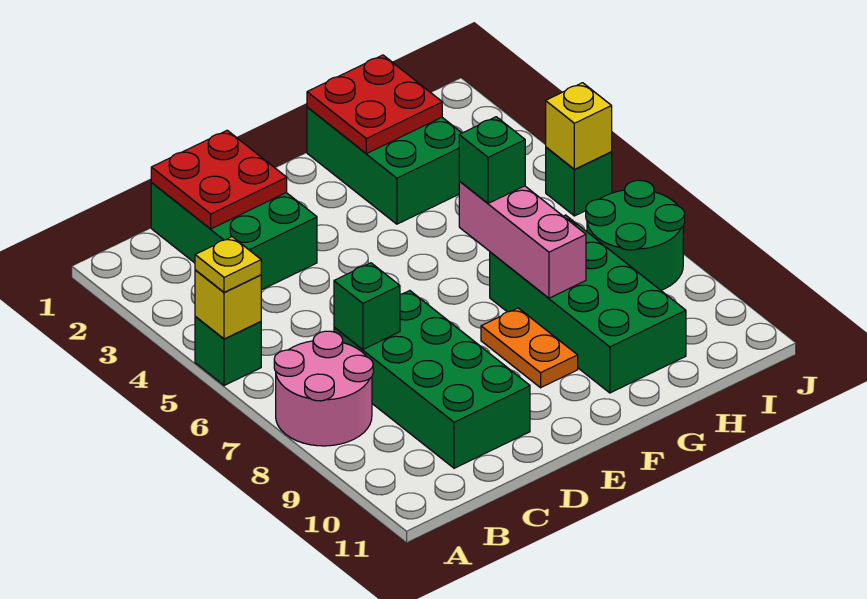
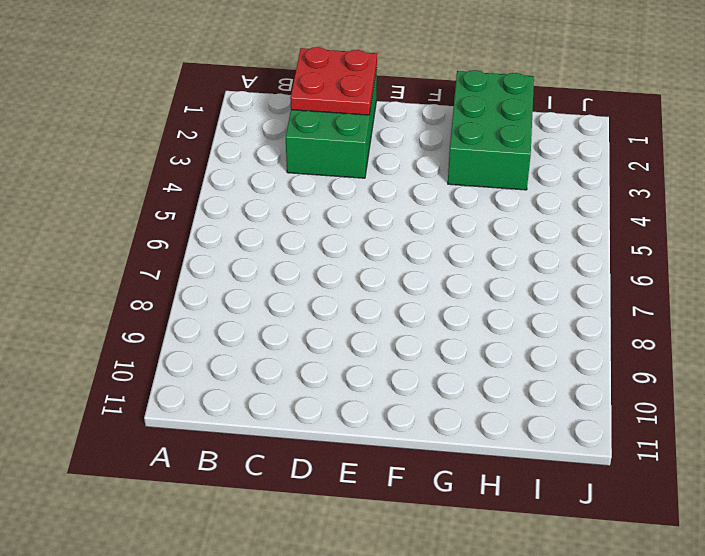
none -> green 1x1 brick [195,317,261,386]
none -> pink 2x2 round brick [274,331,373,446]
none -> green 2x4 brick [334,291,530,468]

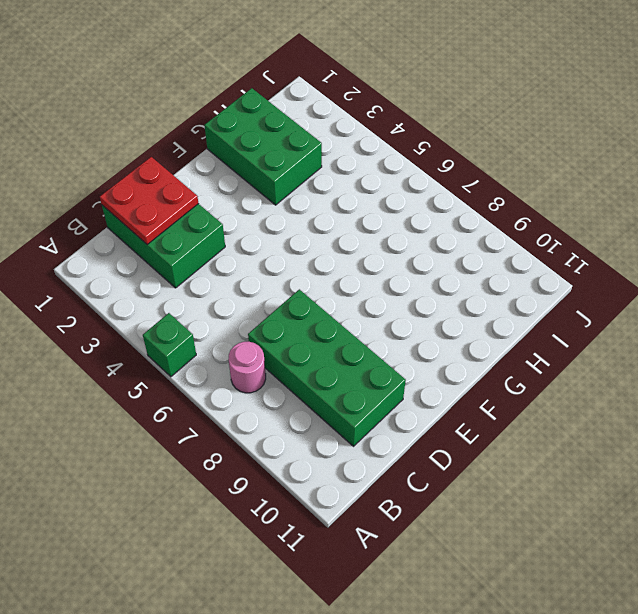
pink 1x1 round brick [228,341,266,393] -> pink 2x2 round brick [274,331,373,446]
none -> orange 1x2 plate [481,308,578,388]
none -> green 2x4 brick [490,215,686,393]
none -> green 2x2 round brick [586,180,685,290]

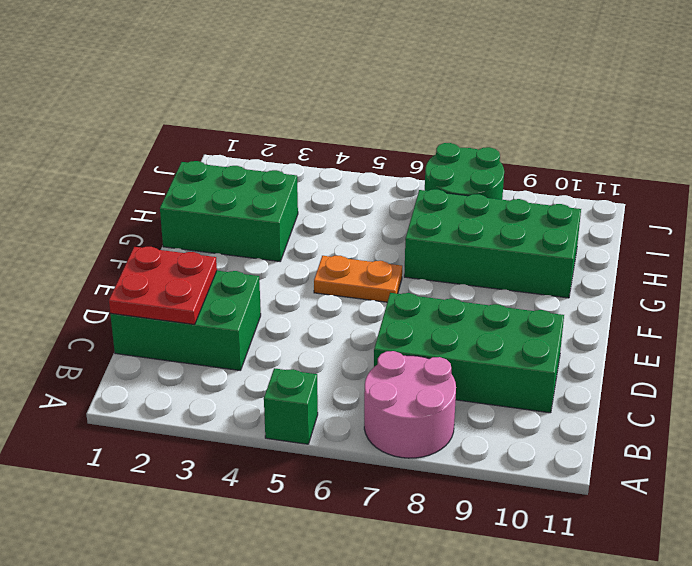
orange 1x2 plate [314,256,402,302] -> orange 1x2 plate moved to [481,308,578,388]
none -> green 1x1 brick [546,147,612,216]
none -> yellow 1x1 brick [195,270,261,339]
none -> green 1x1 brick [334,263,400,349]

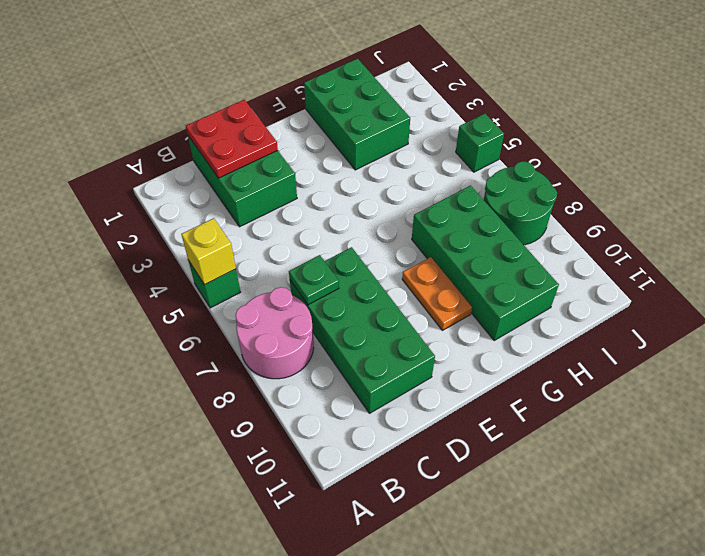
green 1x1 plate [289,255,339,305] -> green 1x1 brick [334,263,400,349]
none -> red 2x2 plate [307,55,442,154]
none -> pink 1x3 brick [459,181,586,298]
none -> yellow 1x1 brick [546,83,612,169]

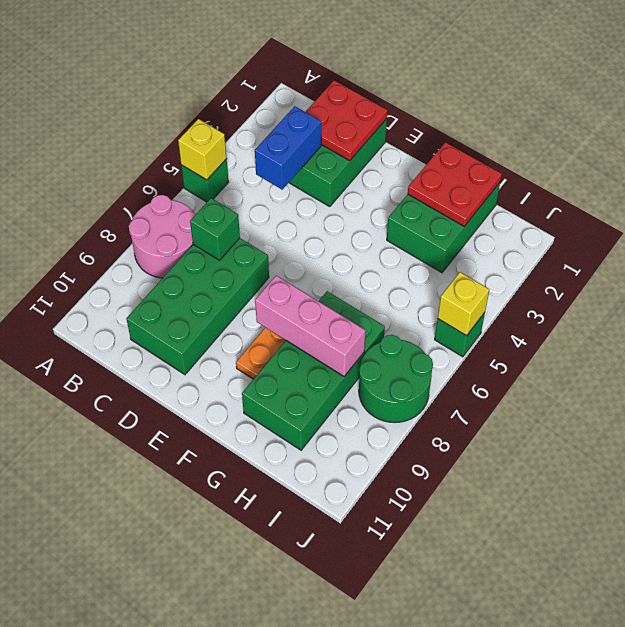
blue 1x2 brick [255,106,321,190] -> none
pink 1x3 brick [255,275,366,376] -> pink 1x3 brick turned to [459,181,586,298]
none -> yellow 1x1 plate [195,237,261,292]
none -> green 1x1 brick [459,117,525,203]

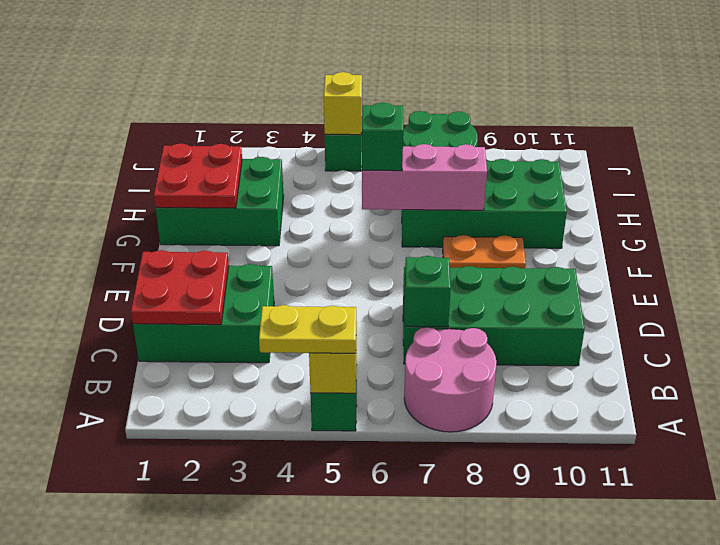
yellow 1x2 plate [259,305,356,353] -> yellow 1x1 plate [195,237,261,292]

